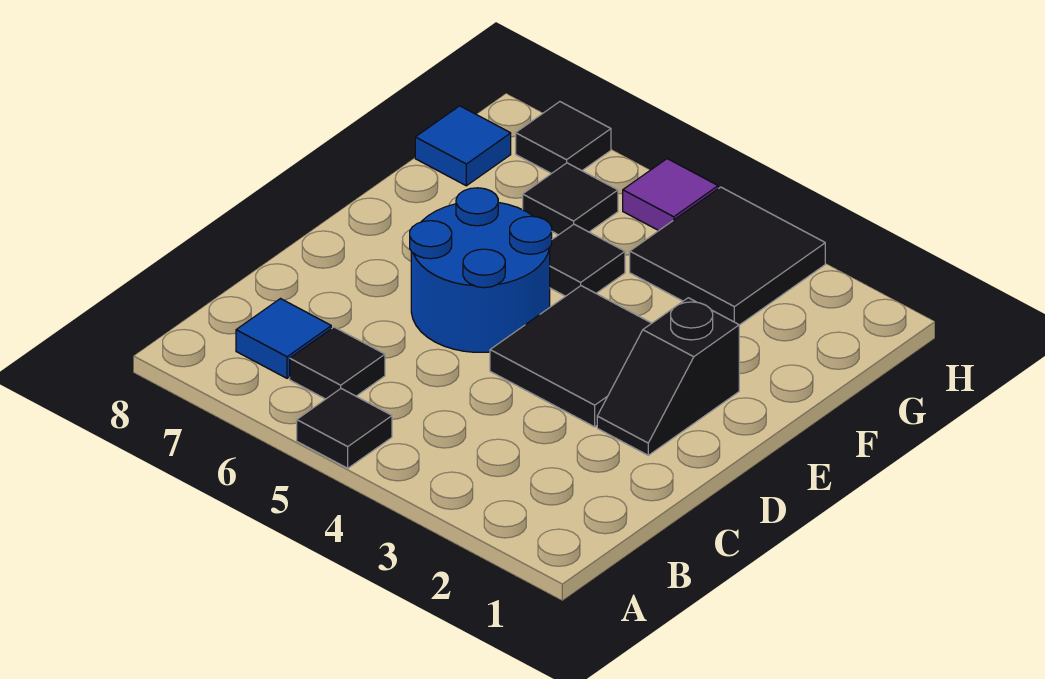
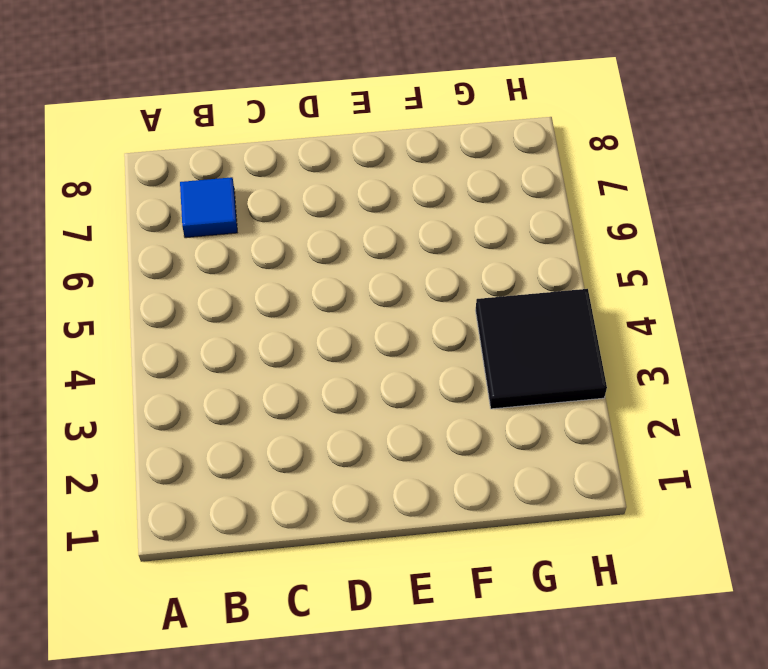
none -> black 1x1 tile [297,389,392,468]
none -> black 1x1 tile [290,327,385,399]
none -> black 1x2 slope [597,298,739,455]

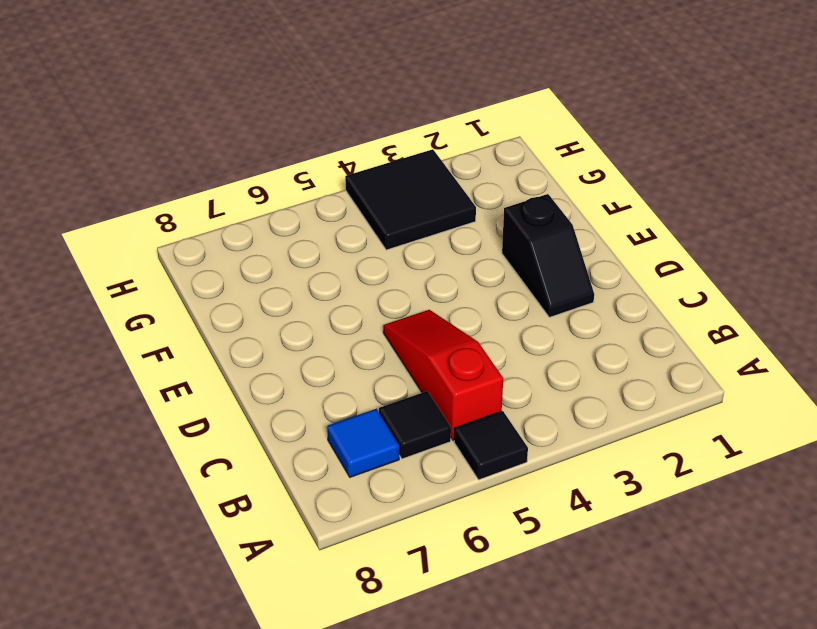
red 1x3 slope [383,310,503,441] -> blue 2x2 round brick [410,188,552,352]
none -> black 2x2 tile [490,286,652,427]
none -> black 1x1 tile [550,224,625,296]
none -> black 1x1 tile [523,163,618,235]

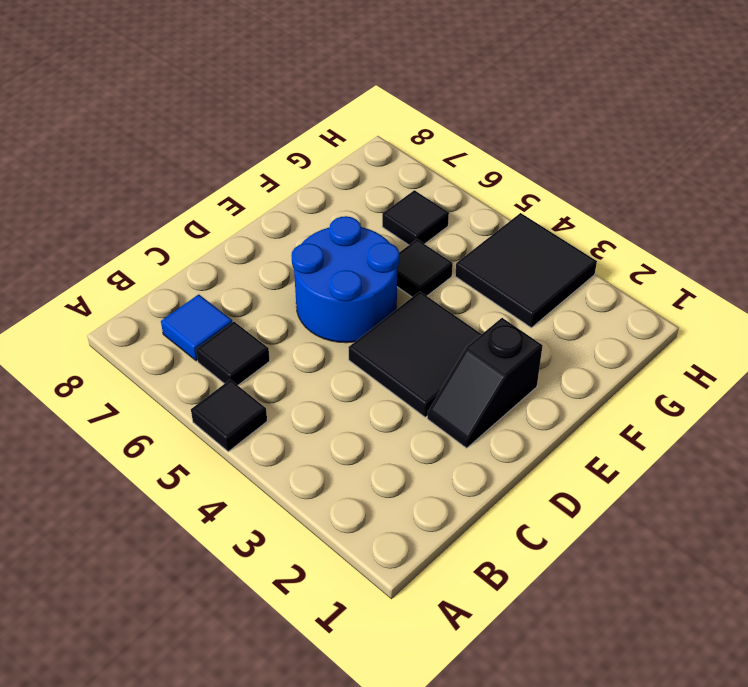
none -> blue 1x1 tile [415,106,511,186]
none -> purple 1x1 tile [623,159,718,231]
none -> black 1x1 tile [516,102,611,174]

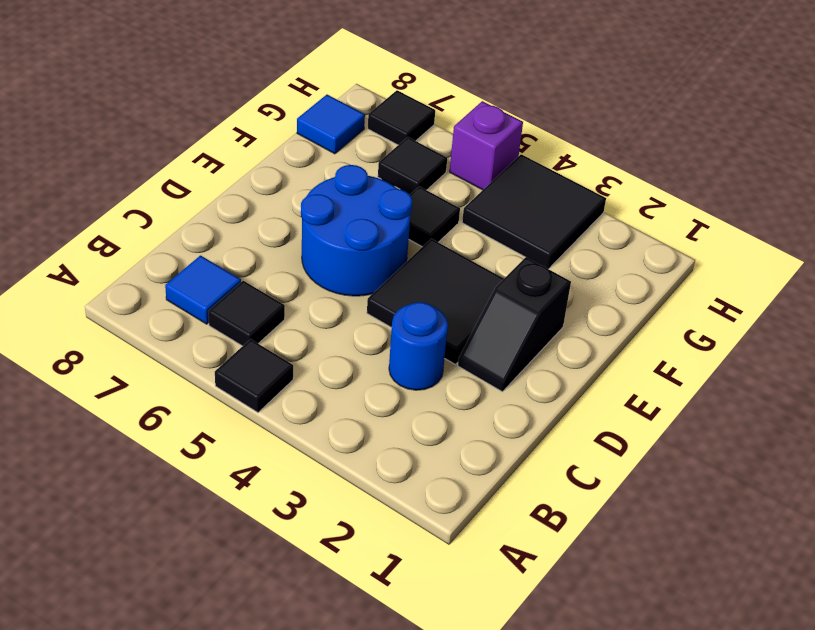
blue 1x1 round brick [389,302,448,390] -> none
purple 1x1 brick [450,101,523,190] -> purple 1x1 tile [623,159,718,231]

